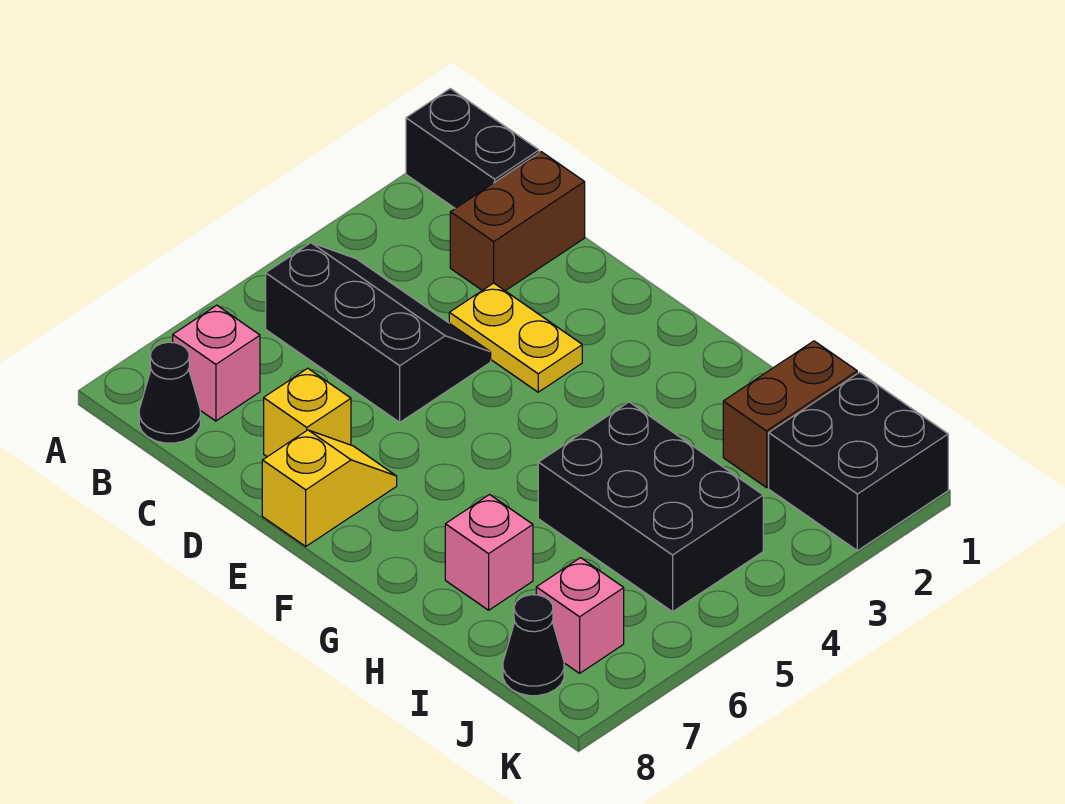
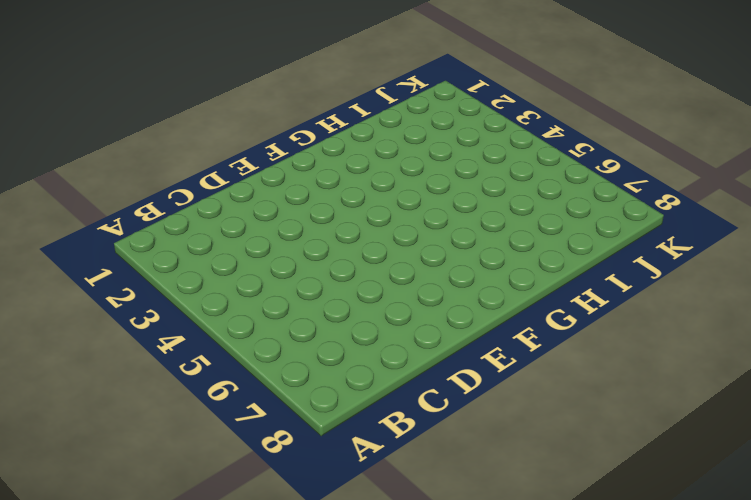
none -> black 1x2 brick [406,89,539,208]
none -> black 2x3 slope [266,243,491,422]
none -> pink 1x1 brick [173,305,260,421]

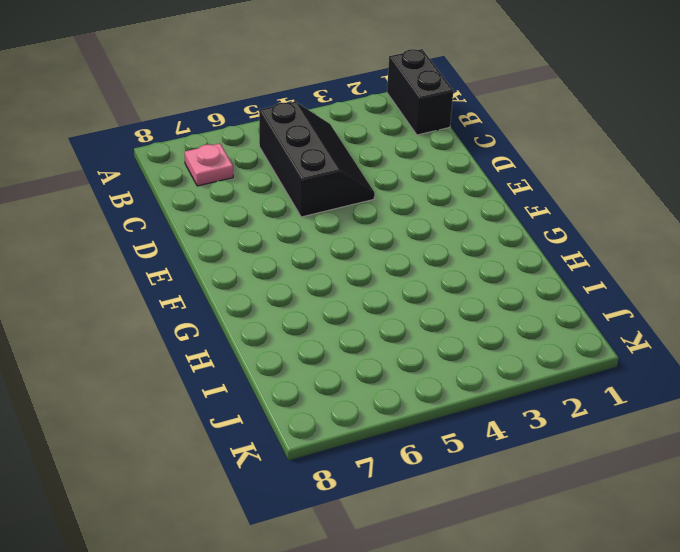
pink 1x1 plate [185,144,233,186] -> pink 1x1 brick [173,305,260,421]
none -> black 1x1 cone [139,342,200,443]
none -> brown 1x2 brick [450,152,585,291]
none -> yellow 1x2 plate [449,283,582,392]

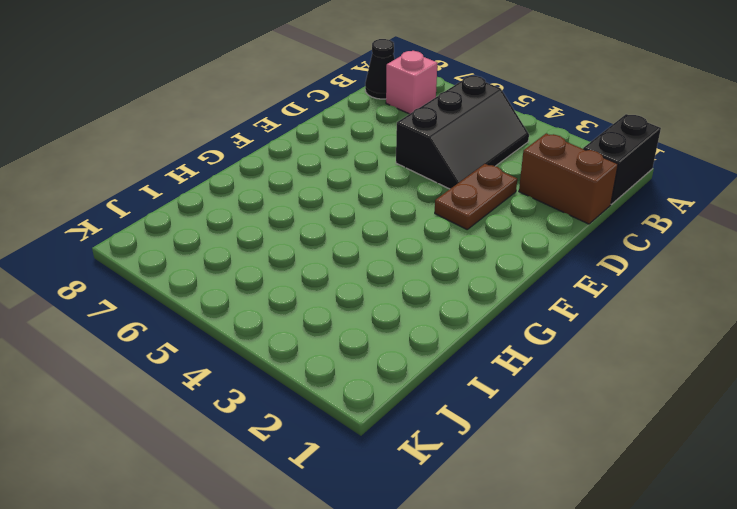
brown 1x2 plate [435,164,517,229] -> yellow 1x2 plate [449,283,582,392]
none -> yellow 1x1 brick [264,368,351,457]
none -> yellow 1x2 slope [262,430,397,546]
none -> black 2x3 brick [538,402,763,612]

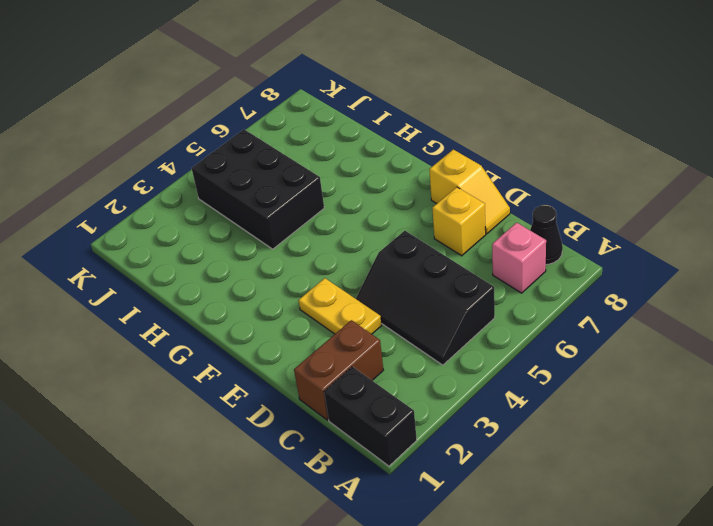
yellow 1x2 slope [429,149,510,234] -> yellow 1x2 slope turned to [262,430,397,546]
none -> pink 1x1 brick [445,495,533,610]
none -> brown 1x2 brick [723,341,857,488]
none -> black 2x2 brick [769,373,948,551]

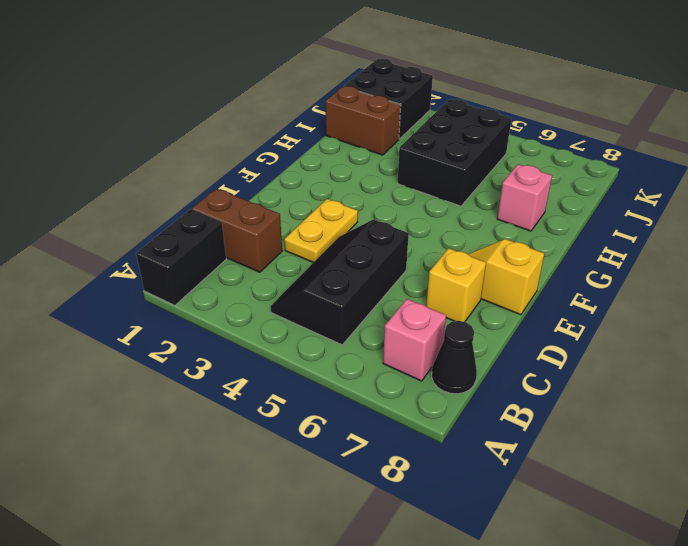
none -> pink 1x1 brick [536,558,624,673]
none -> black 1x1 cone [503,595,564,696]

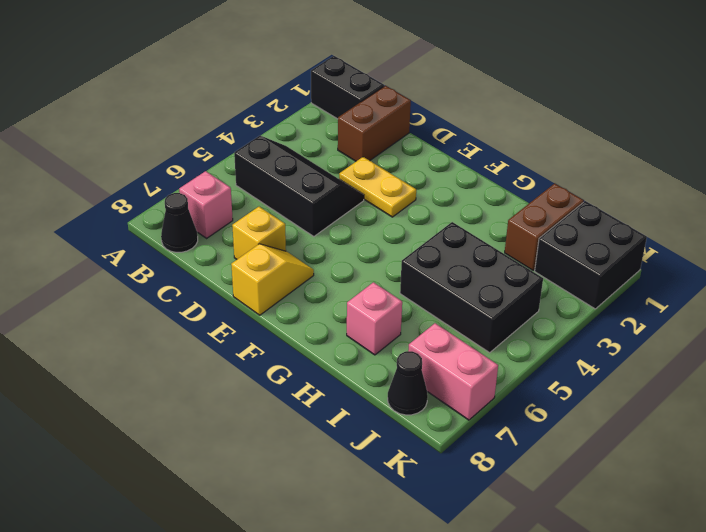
pink 1x2 brick [408,323,498,420] -> pink 1x1 brick [536,558,624,673]

